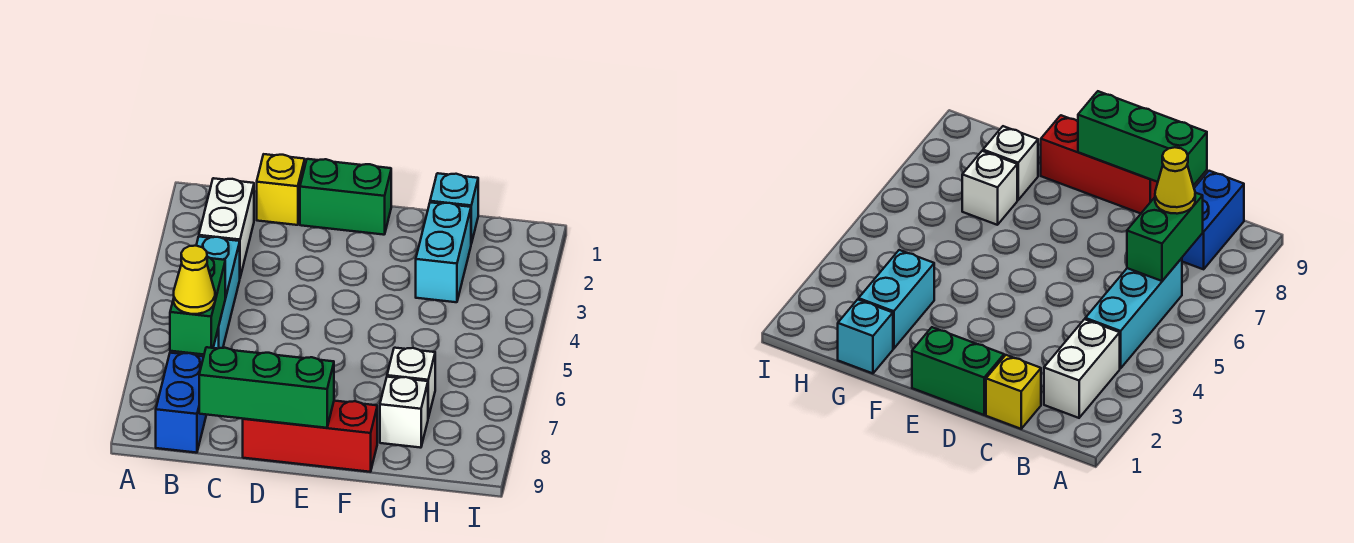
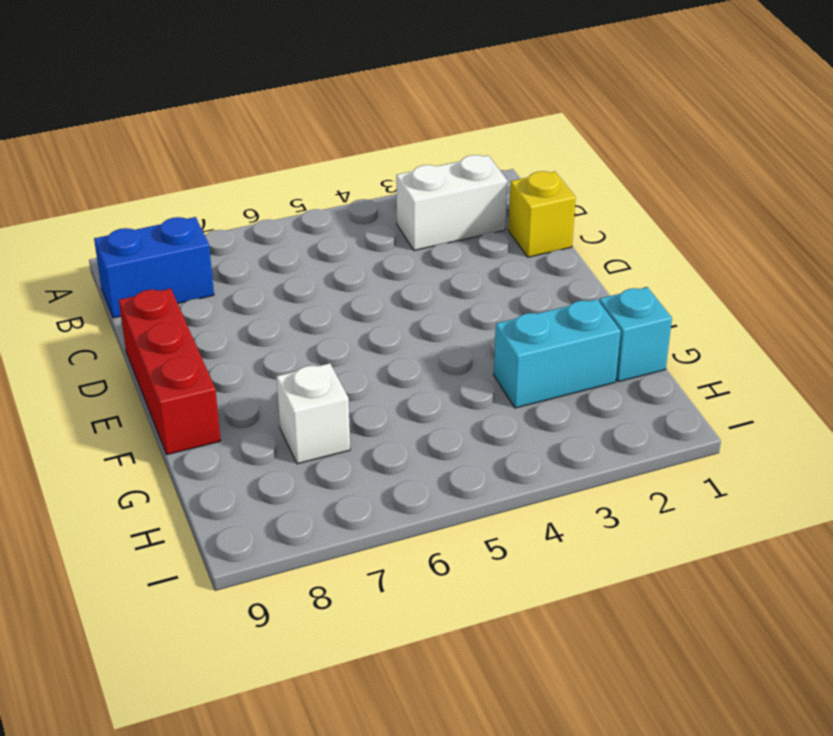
none -> cyan 1x3 brick [177,237,240,356]
none -> green 1x2 brick [300,159,391,235]
none -> white 1x1 brick [380,377,428,448]

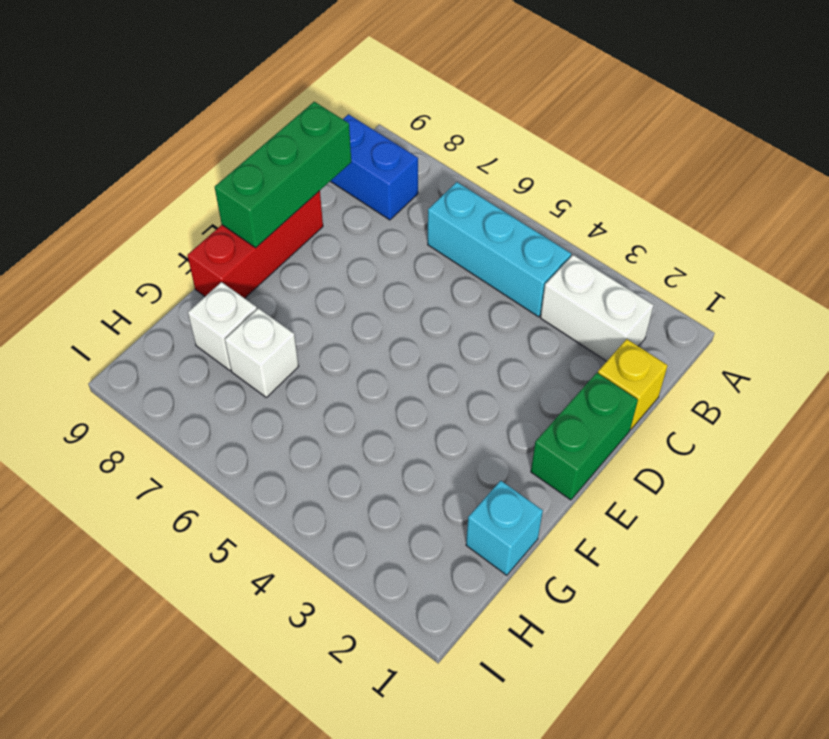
none -> cyan 1x2 brick [416,202,471,302]
none -> green 1x2 brick [170,257,225,355]
none -> yellow 1x1 cone [174,246,215,314]

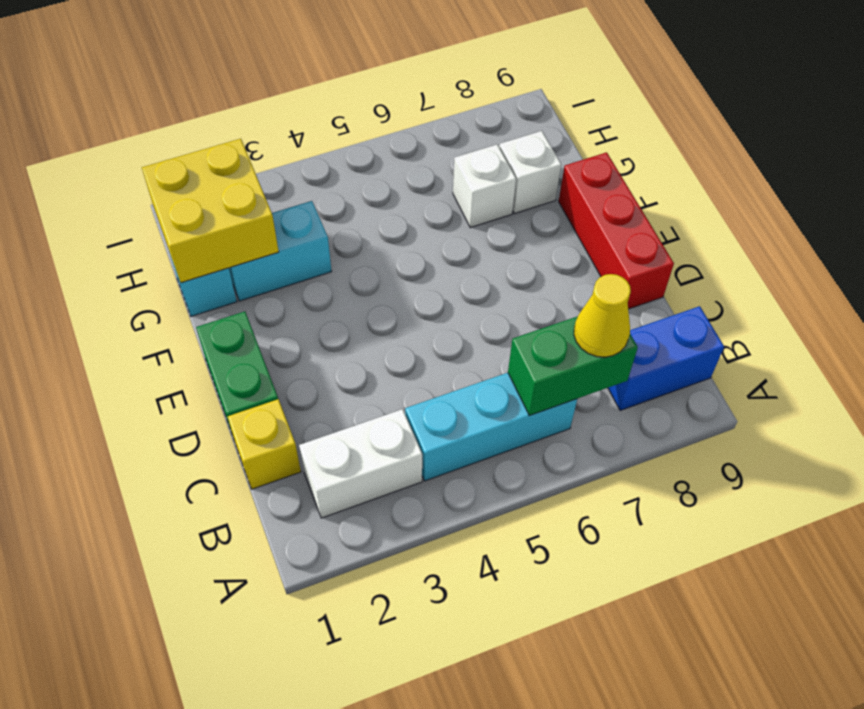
yellow 2x2 brick [142,139,279,283] -> none
none -> green 1x3 brick [199,347,334,428]

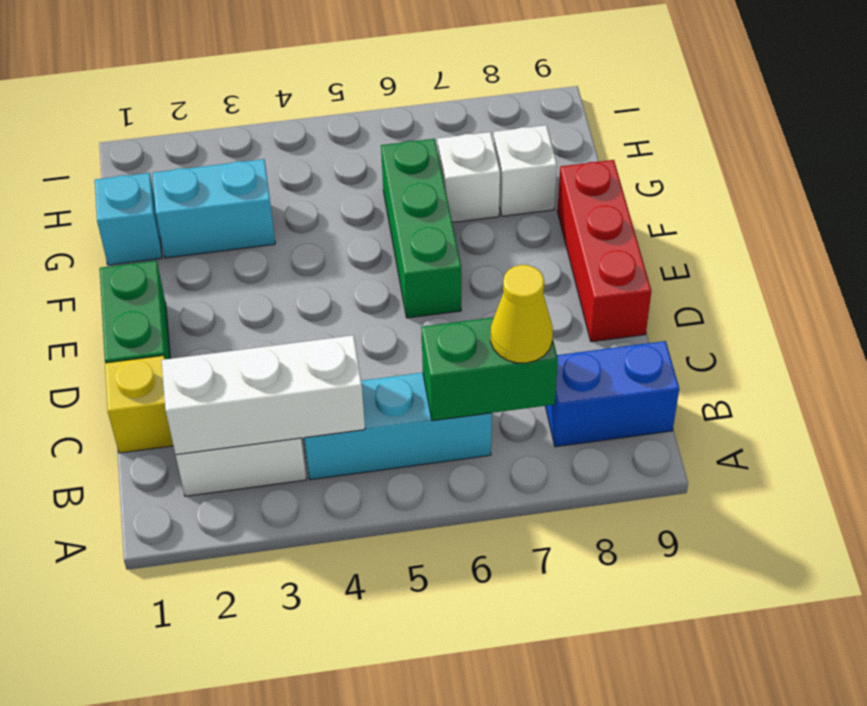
white 1x3 brick [161,335,365,455] -> none
green 1x3 brick [381,139,461,318] -> green 1x3 brick moved to [199,347,334,428]

